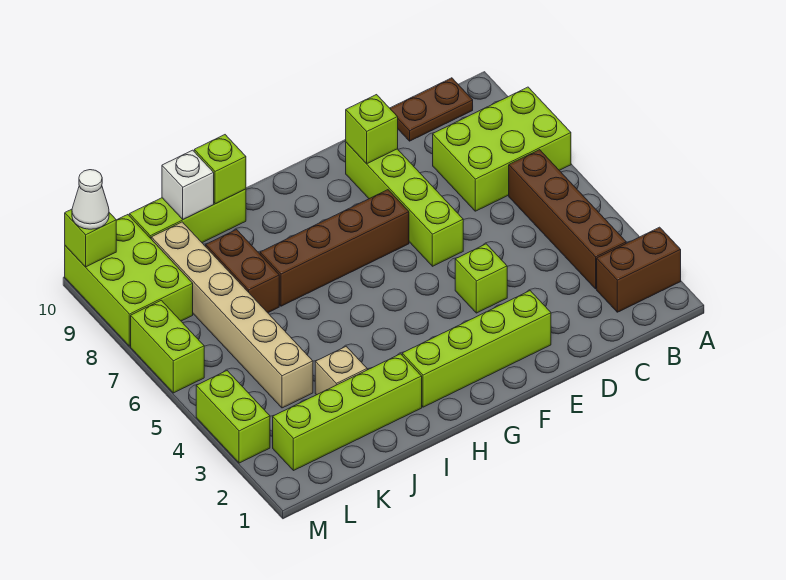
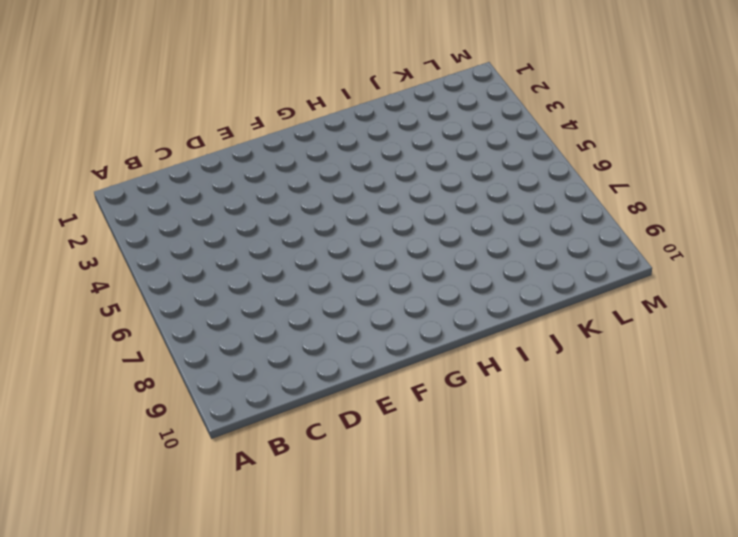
none -> brown 1x2 brick [597,227,681,312]
none -> lime 2x3 brick [433,87,571,211]
none -> brown 1x4 brick [509,150,626,289]

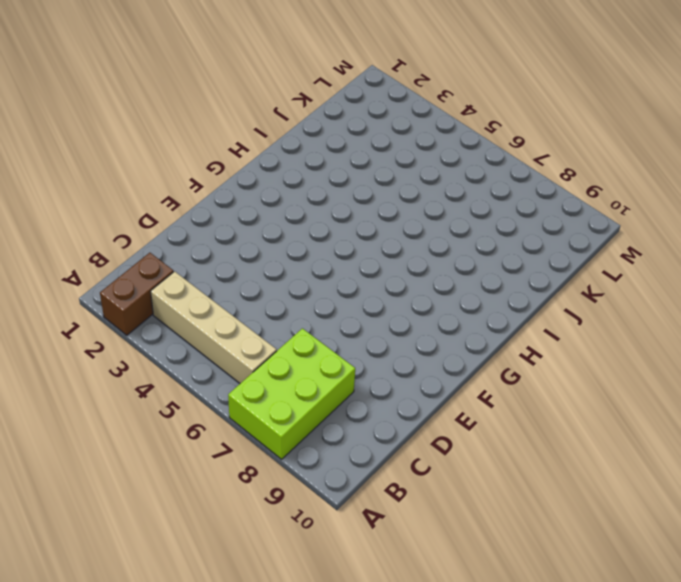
tan 1x4 brick [151,271,277,383] -> brown 1x4 brick [509,150,626,289]
none -> brown 1x2 plate [390,78,473,141]
none -> lime 1x4 brick [402,291,551,407]
none -> lime 1x1 brick [455,244,507,313]

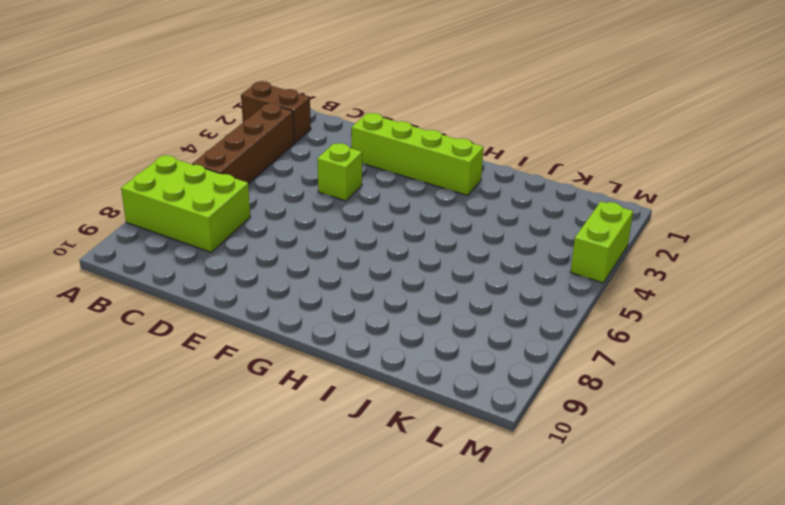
none -> brown 1x2 plate [390,78,473,141]
none -> lime 1x4 brick [346,142,463,266]
none -> brown 1x4 brick [260,190,409,306]

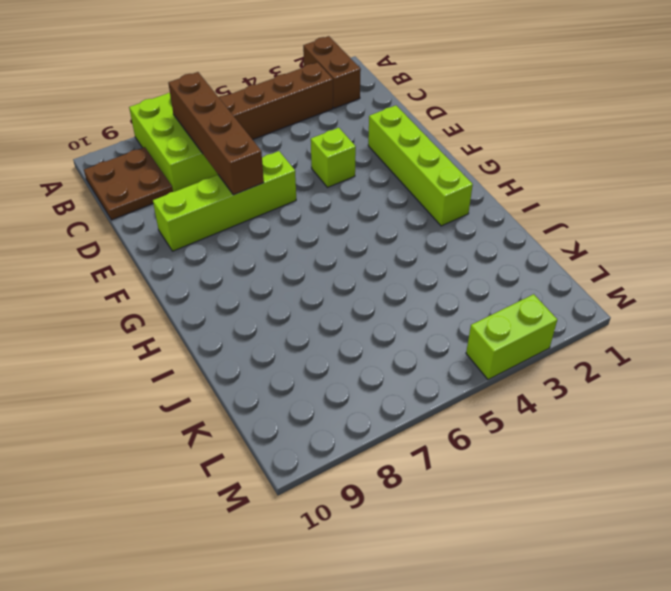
brown 1x4 brick [168,72,264,195] -> brown 1x4 brick moved to [260,190,409,306]
brown 2x2 plate [84,147,173,220] -> brown 1x2 plate [390,78,473,141]
none -> lime 1x4 brick [273,354,422,471]
none -> lime 1x3 brick [129,189,246,243]
none -> tan 1x1 brick [315,346,367,395]

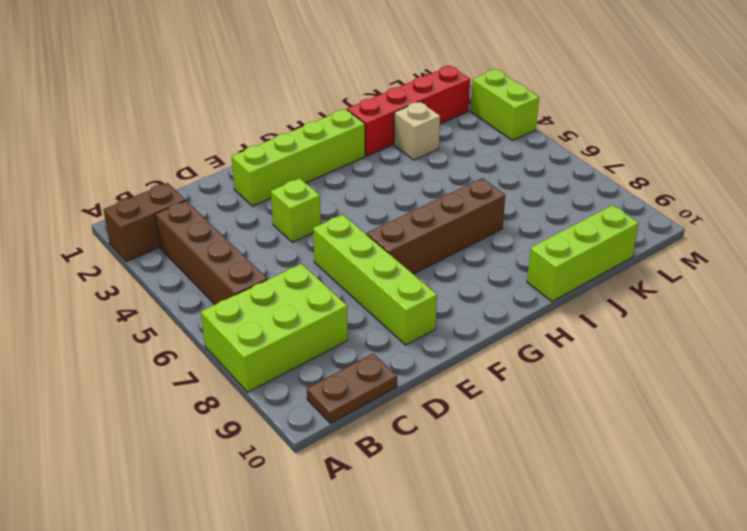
red 1x4 brick [347,66,470,156] -> lime 1x4 brick [273,354,422,471]
none -> brown 1x2 brick [206,230,279,313]
none -> tan 1x6 brick [151,222,313,408]
none -> lime 2x3 brick [65,215,193,346]

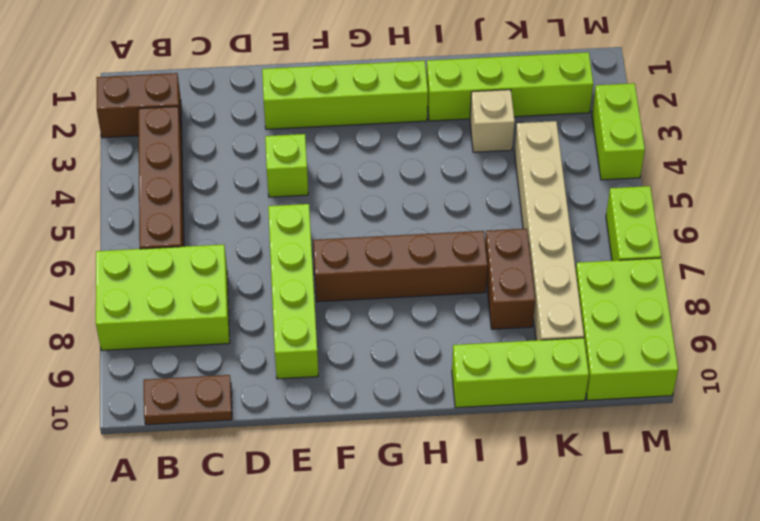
none -> lime 1x1 brick [346,95,398,164]
none -> lime 1x1 brick [194,135,246,204]
none -> white 1x1 brick [162,150,214,219]

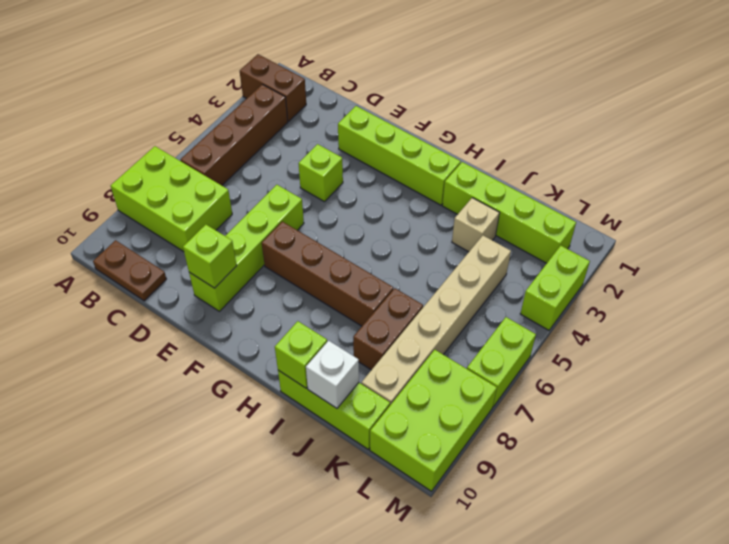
none -> lime 1x1 brick [65,209,116,267]
none -> white 1x1 cone [72,170,109,229]

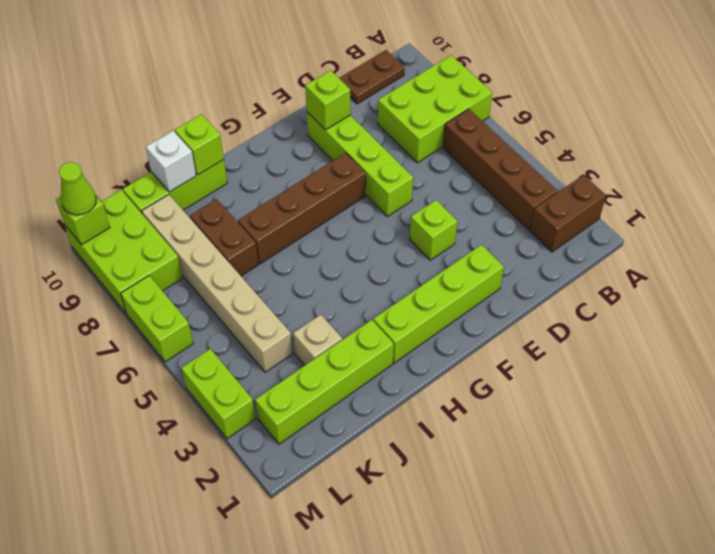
lime 1x1 cone [59,162,96,215] -> white 1x1 cone [72,170,109,229]

